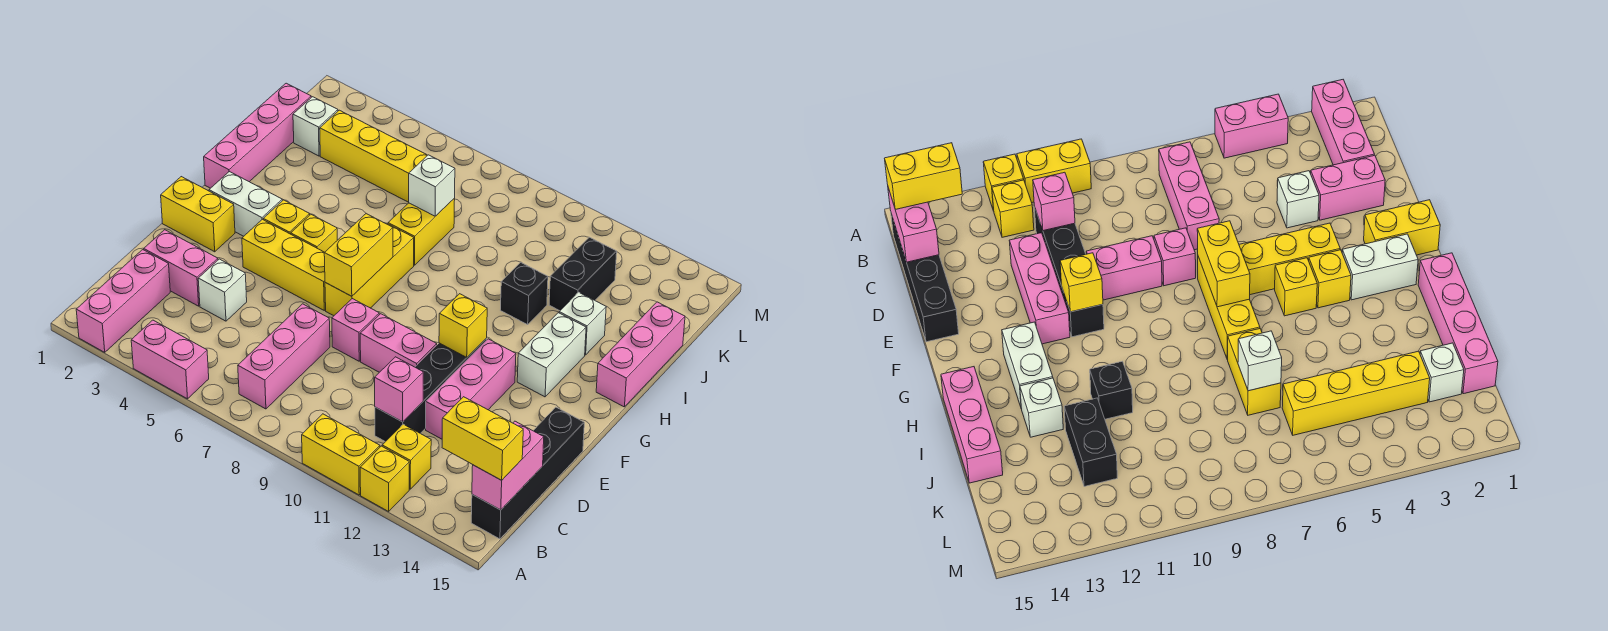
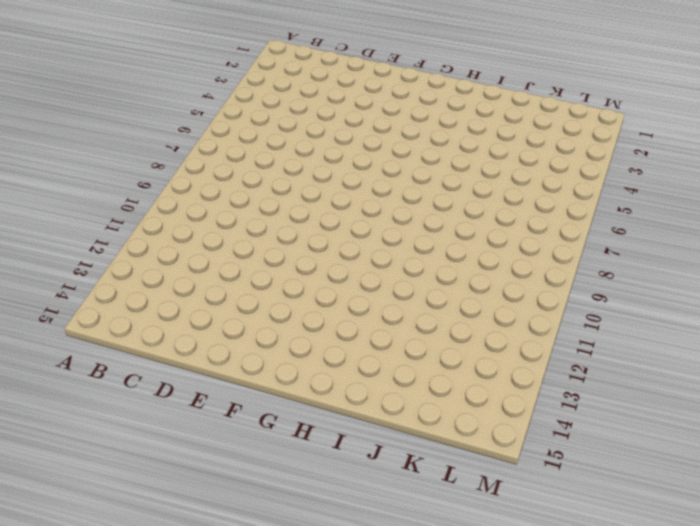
none -> pink 1x3 brick [76,250,170,352]
none -> pink 1x2 brick [131,320,209,399]
none -> yellow 1x2 brick [302,414,380,495]
none -> yellow 1x1 brick [360,446,409,511]

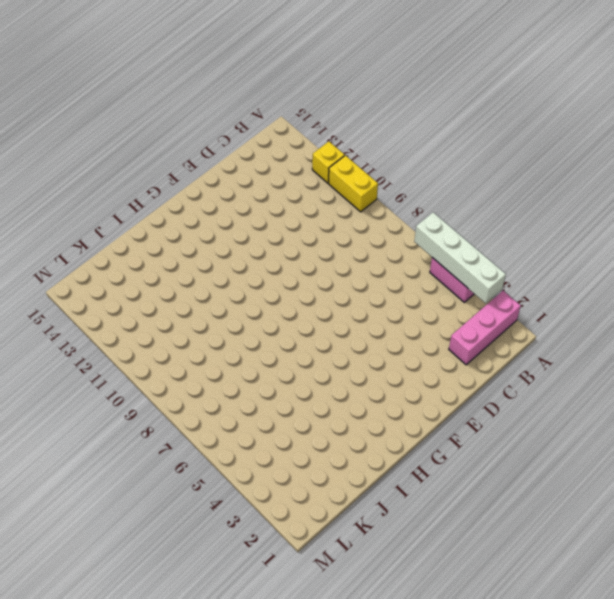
white 1x4 brick [414,212,506,303] -> none
none -> pink 1x3 brick [238,304,330,409]
none -> yellow 1x1 brick [382,424,431,489]
none -> black 1x4 brick [471,407,584,539]
none -> black 1x4 brick [375,338,487,442]

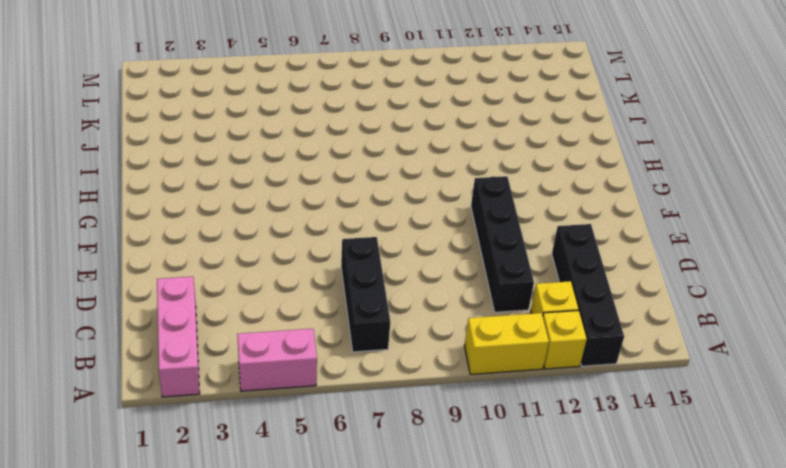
black 1x4 brick [552,224,624,366] -> black 1x4 brick moved to [471,407,584,539]
black 1x3 brick [341,237,390,352] -> pink 1x3 brick [238,304,330,409]
none -> pink 1x2 brick [144,230,218,306]
none -> white 1x1 brick [198,259,247,321]
none -> pink 1x3 brick [426,339,516,439]
none -> pink 1x1 brick [332,299,379,361]

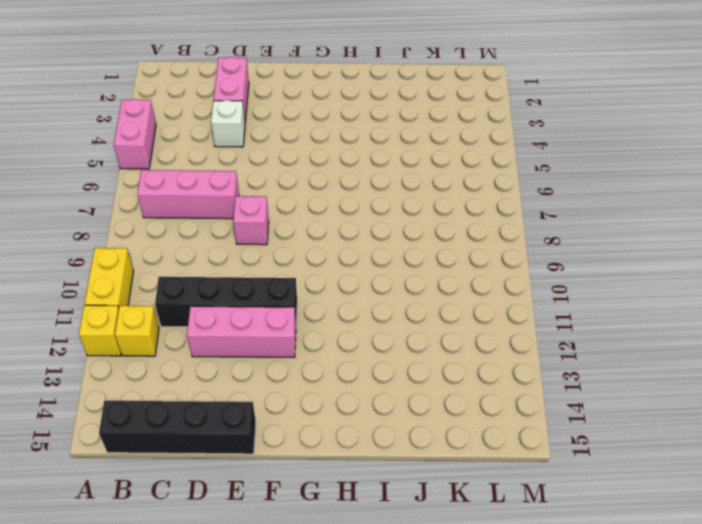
none -> pink 1x3 brick [76,250,170,352]
none -> pink 1x2 brick [360,314,437,372]
none -> yellow 1x2 brick [161,177,235,252]
none -> yellow 1x3 brick [242,219,326,310]

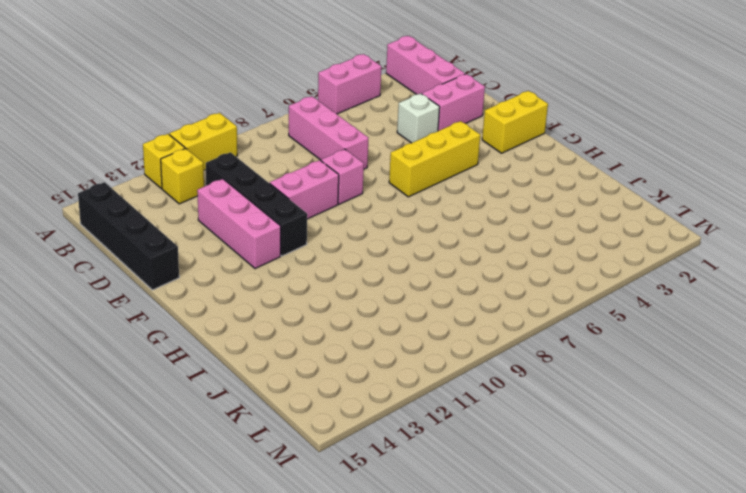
none -> yellow 1x3 brick [325,224,414,316]
none -> white 1x2 brick [209,172,282,236]
none -> yellow 1x1 brick [263,200,310,234]
none -> yellow 1x1 brick [291,215,337,252]

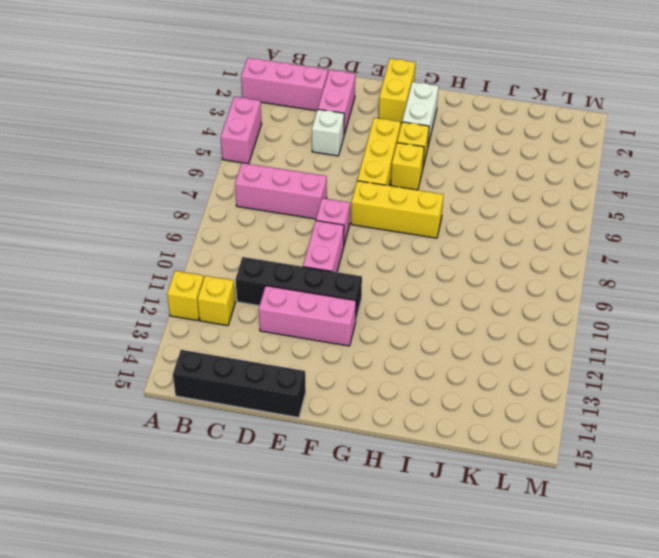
none -> yellow 1x2 brick [302,414,380,495]
none -> white 1x2 brick [517,313,586,397]
none -> pink 1x4 brick [204,83,311,188]
none -> pink 1x3 brick [596,302,685,407]

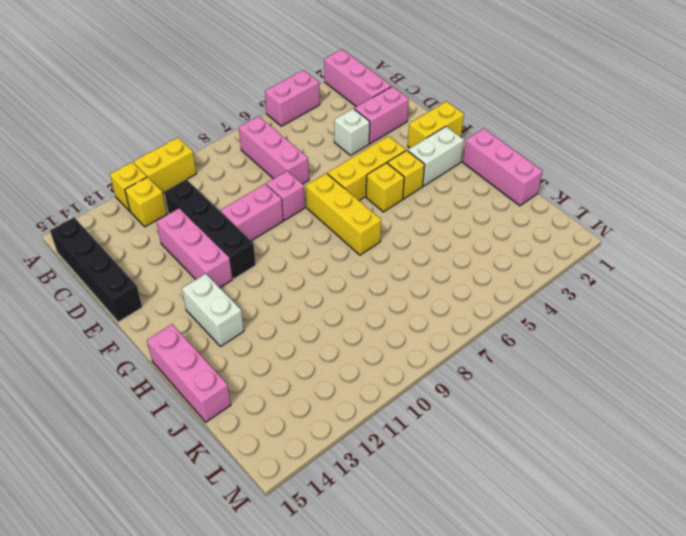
pink 1x3 brick [463,128,543,206] -> pink 1x4 brick [204,83,311,188]
none -> yellow 1x2 brick [388,199,455,265]
none -> black 1x1 brick [501,262,548,325]
none -> white 1x1 brick [559,292,606,355]
none -> black 1x2 brick [549,237,617,311]

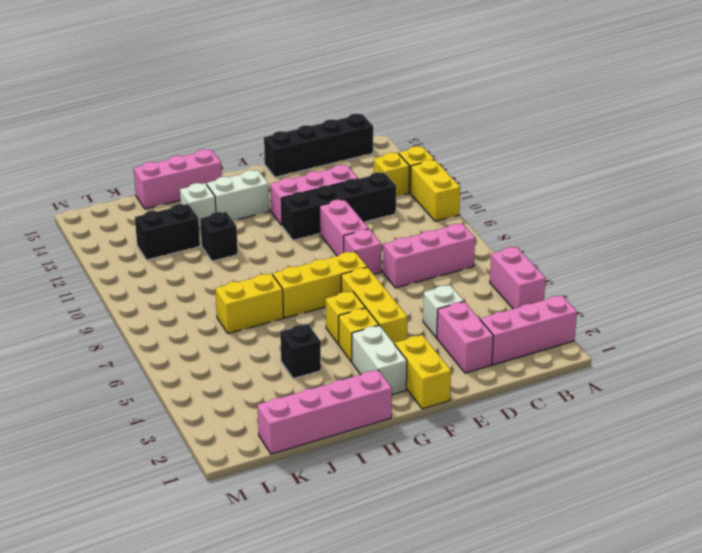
black 1x1 brick [280,324,321,379] -> none
none -> white 1x1 brick [293,97,338,156]
none -> yellow 1x4 brick [320,110,427,202]
none -> pink 1x2 brick [472,421,544,510]
none -> pink 1x1 brick [375,357,423,422]

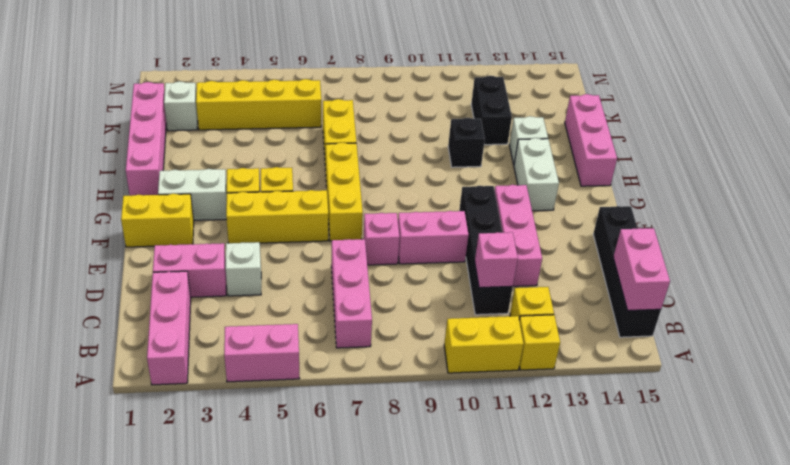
none -> yellow 1x2 brick [324,214,393,296]
none -> yellow 1x1 brick [439,294,487,357]
none -> white 1x1 brick [409,155,455,216]
none -> yellow 1x2 brick [442,397,523,480]

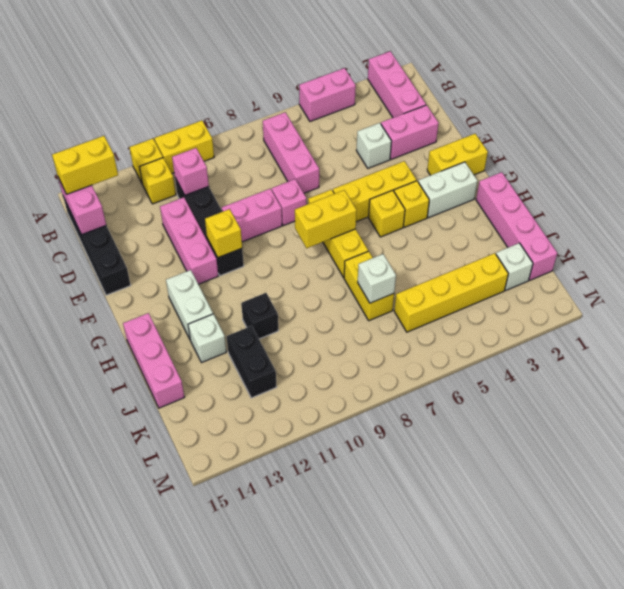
yellow 1x2 brick [295,190,357,248] -> yellow 1x2 brick turned to [324,214,393,296]

